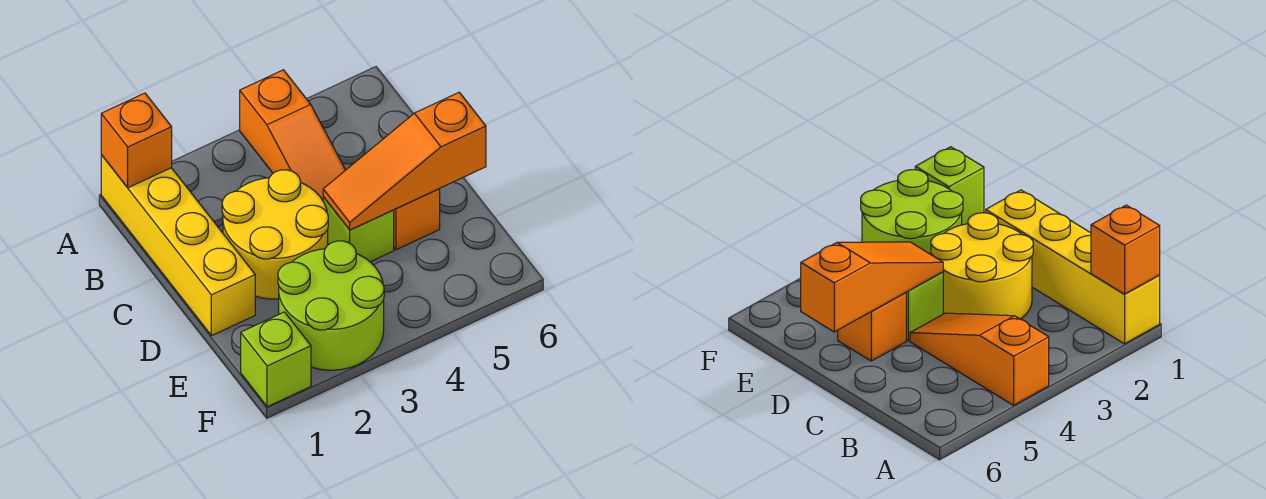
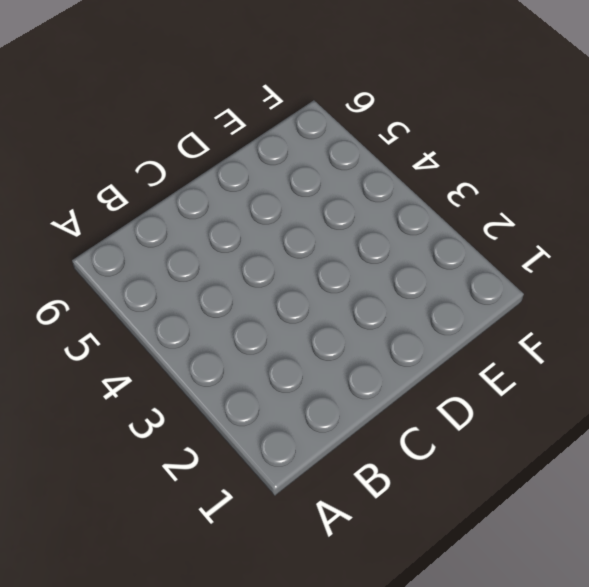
none -> yellow 1x4 brick [101,155,255,336]
none -> orange 1x3 slope [240,70,345,200]

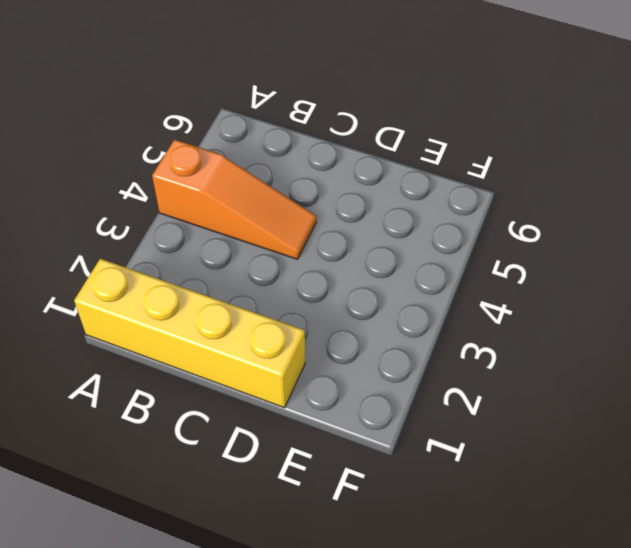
none -> yellow 2x2 round brick [222,170,328,299]
none -> lime 1x1 brick [323,197,394,262]

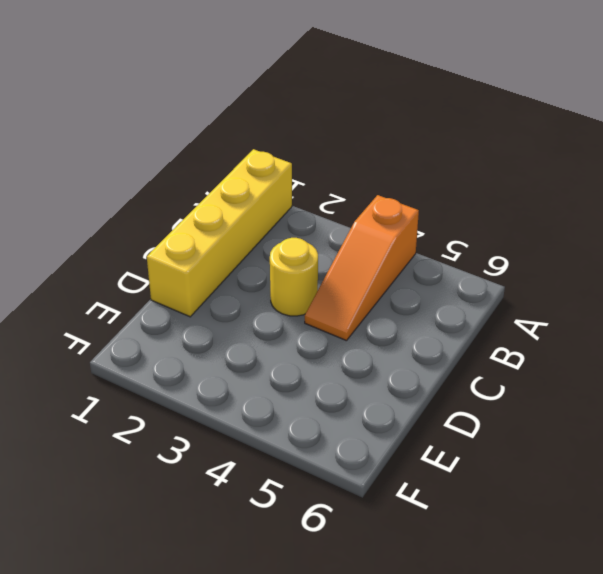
yellow 1x1 round brick [270,238,318,316] -> yellow 2x2 round brick [222,170,328,299]
none -> lime 1x1 brick [323,197,394,262]
none -> orange 1x1 brick [394,189,440,250]

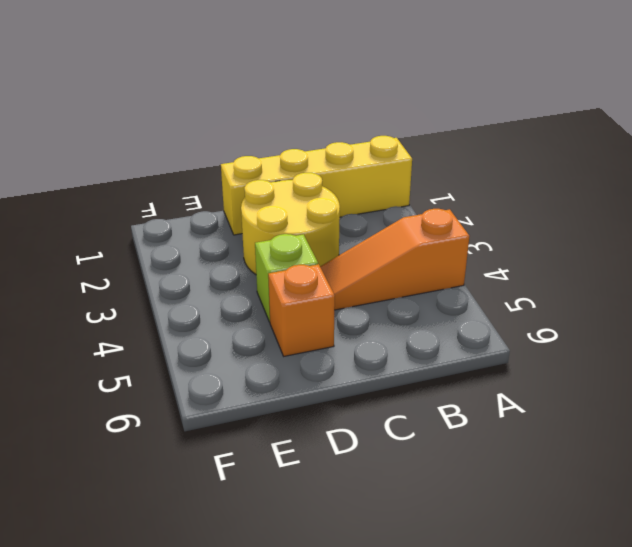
none -> lime 2x2 round brick [278,241,384,370]
none -> lime 1x1 brick [241,312,311,407]

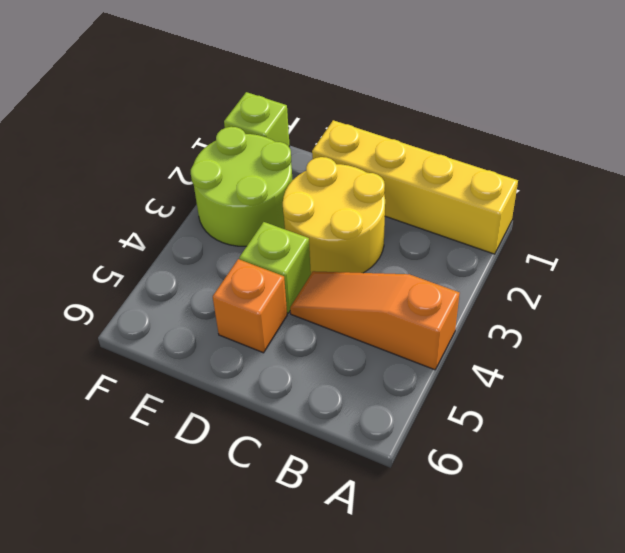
none -> orange 1x1 brick [101,93,172,188]
none -> orange 1x3 slope [323,92,486,230]

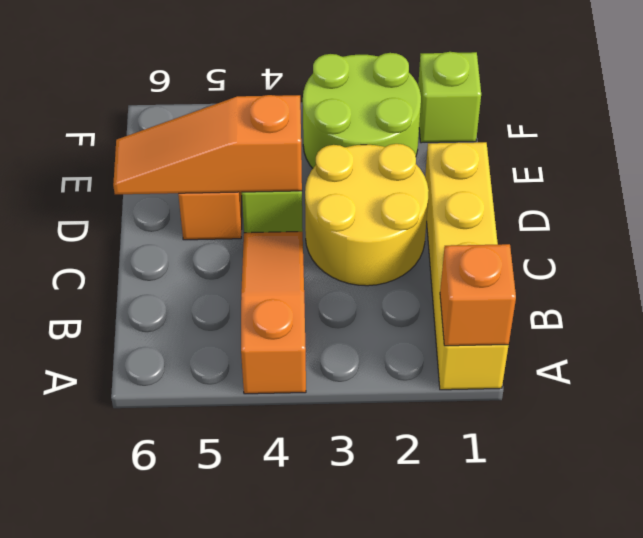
orange 1x3 slope [113,95,302,194] -> orange 1x3 slope turned to [323,92,486,230]

